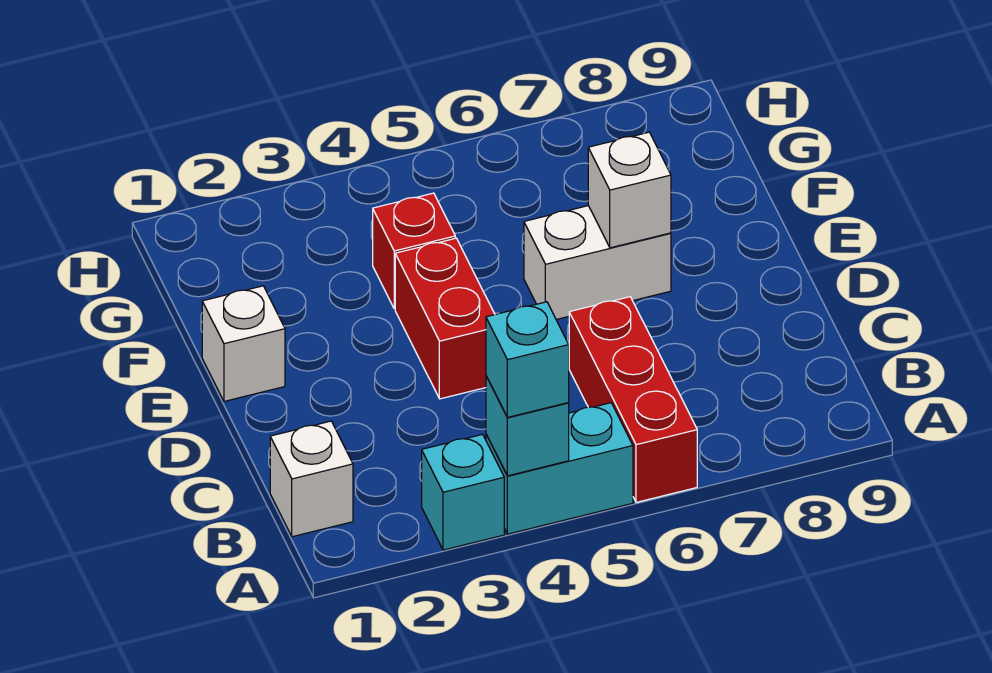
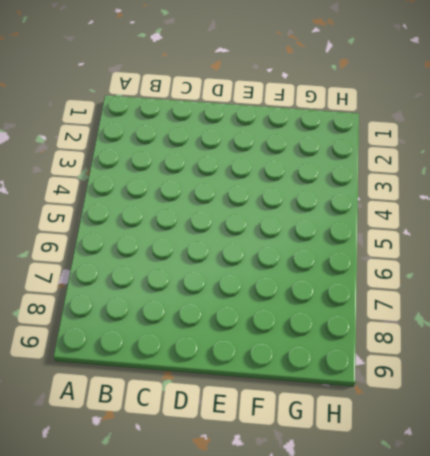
none -> cyan 1x1 brick [422,434,504,550]
none -> cyan 1x2 brick [486,403,633,534]

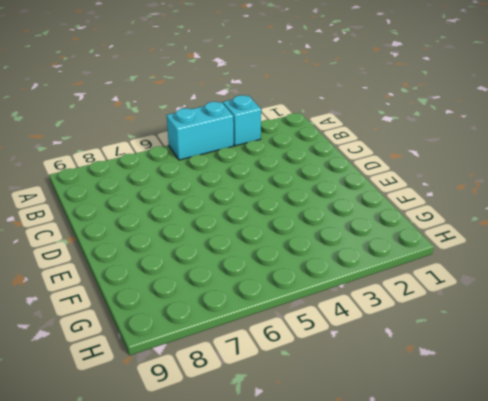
none -> red 1x3 brick [569,297,697,502]
none -> white 1x1 brick [270,421,353,537]

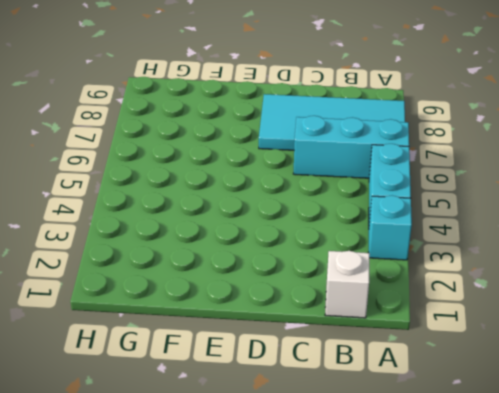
cyan 1x3 brick [293,116,409,178] -> red 1x3 brick [569,297,697,502]
cyan 2x4 tile [259,94,405,150] -> none
none -> red 1x2 brick [395,238,495,399]
none -> white 1x1 brick [202,286,285,401]

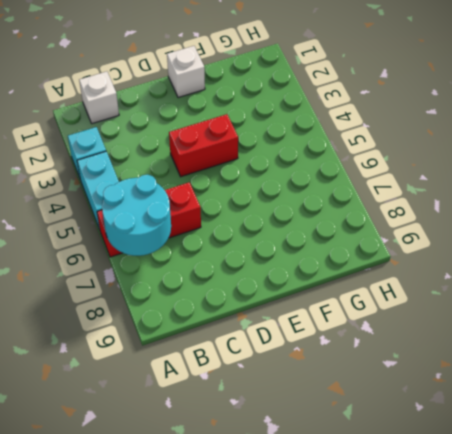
cyan 2x2 round brick [102,175,171,256] -> none
none -> white 1x2 brick [524,206,671,319]
none -> red 1x1 brick [373,193,455,309]

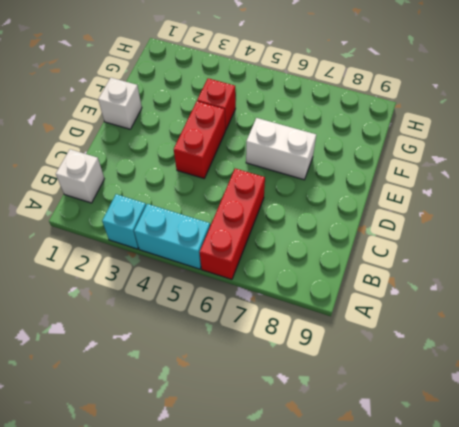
none -> cyan 1x1 brick [486,376,569,476]
none -> white 1x1 brick [588,132,671,248]

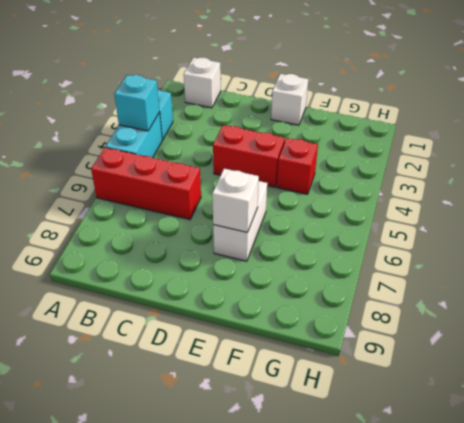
none -> cyan 1x1 brick [486,302,569,417]

